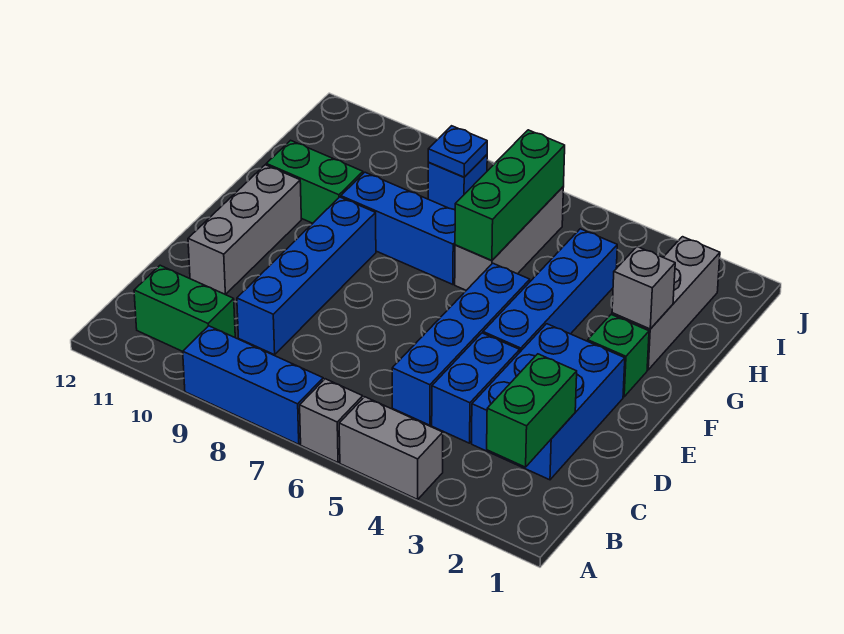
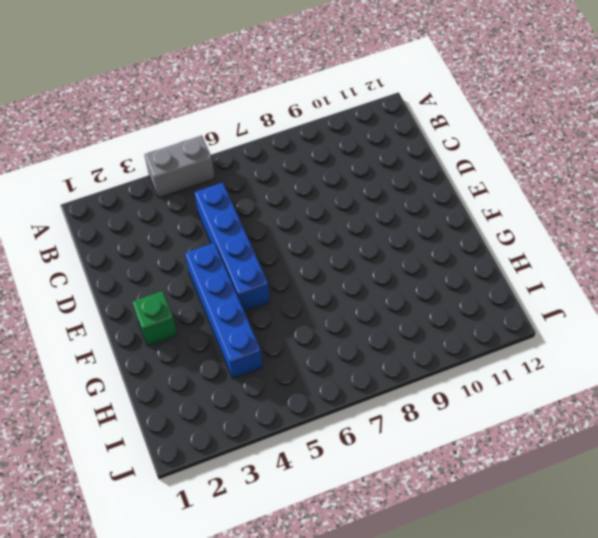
none -> grey 1x1 brick [300,379,363,463]
none -> blue 1x3 brick [183,326,323,444]
none -> green 1x2 brick [134,265,235,351]

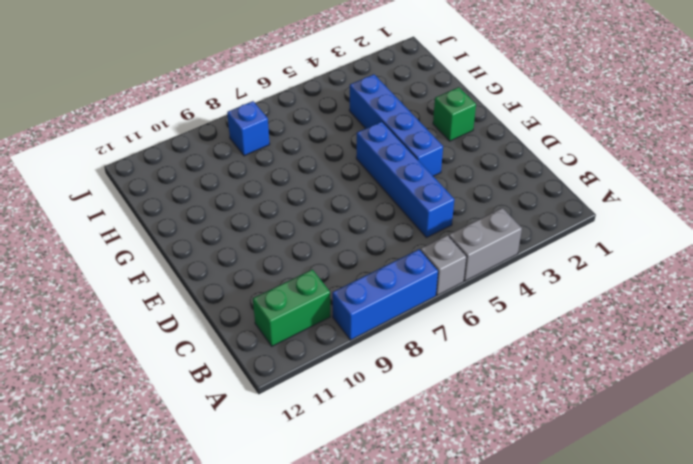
none -> blue 2x3 brick [472,324,625,480]
none -> blue 1x2 brick [432,333,520,443]
none -> blue 1x4 brick [237,197,376,355]

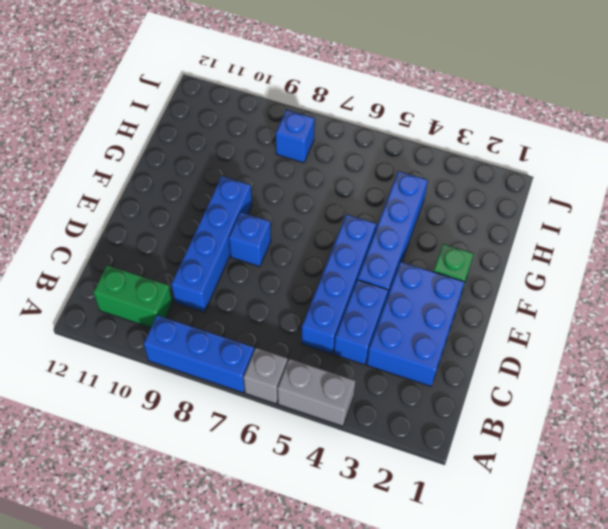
blue 1x1 brick [229,212,271,267] -> none
none -> grey 1x3 brick [188,165,301,295]
none -> grey 1x3 brick [612,237,720,370]
none -> grey 1x3 brick [455,187,563,290]

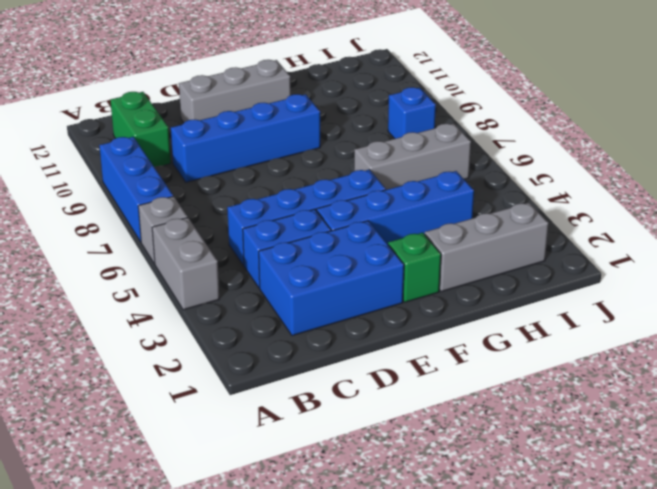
none -> blue 1x3 brick [341,172,455,285]
none -> green 1x2 brick [266,140,363,223]
none -> green 1x2 brick [487,354,577,467]

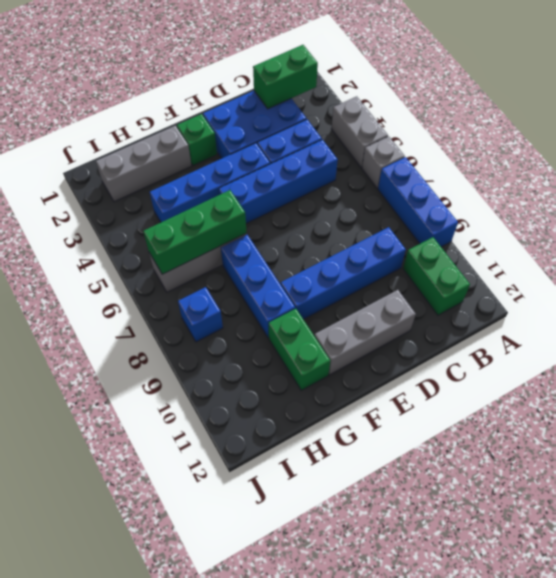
none -> grey 1x1 brick [612,247,675,329]
none -> blue 1x1 plate [428,126,487,177]

